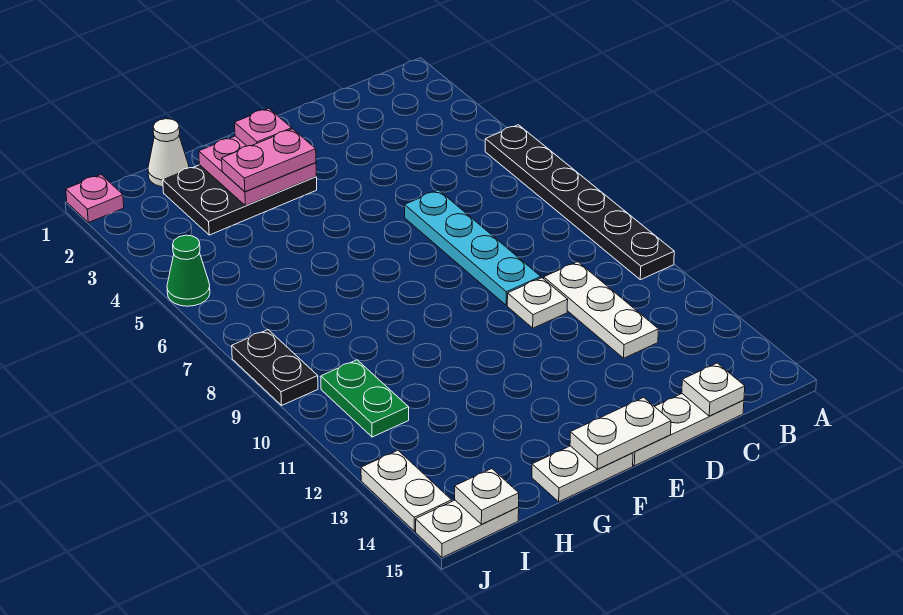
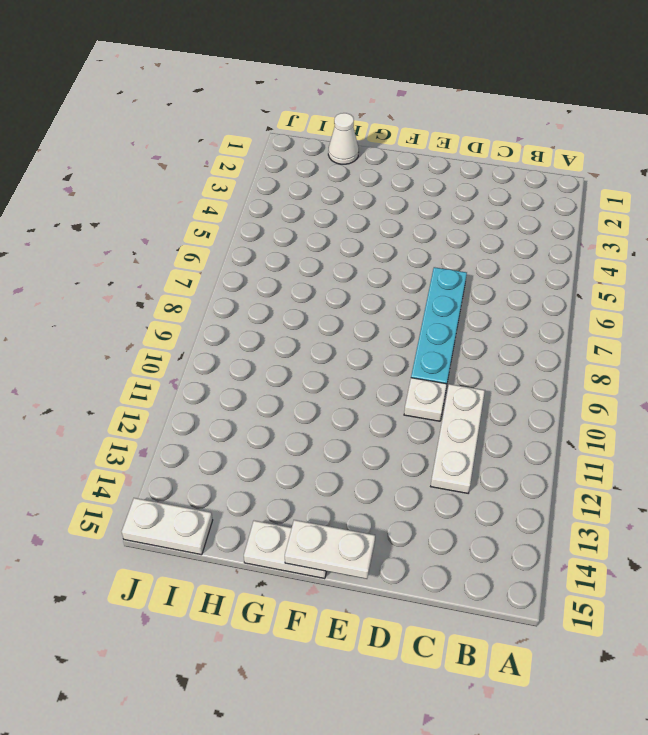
none -> black 1x6 plate [485,125,674,280]
none -> white 1x3 plate [633,394,744,466]
none -> black 2x3 plate [163,165,317,235]

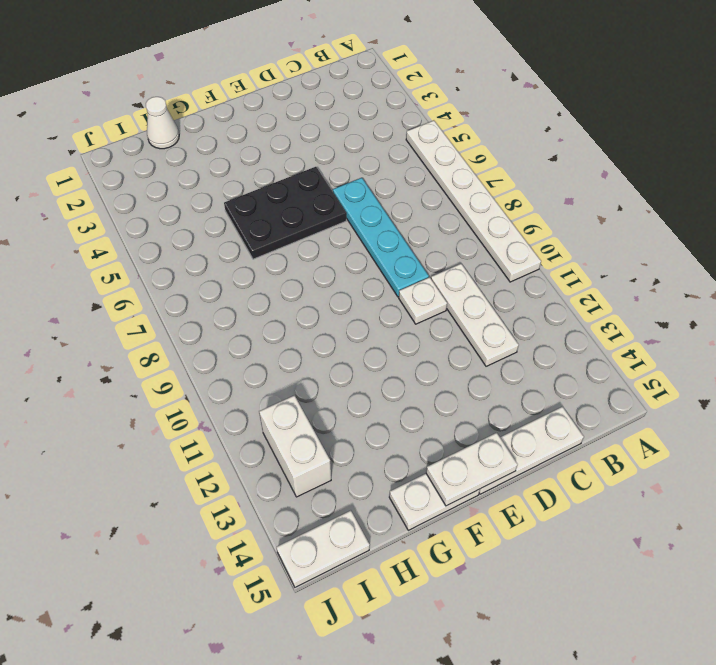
white 1x6 plate [406,120,541,282] -> black 1x6 plate [485,125,674,280]
black 2x3 plate [224,167,346,259] -> black 2x3 plate moved to [163,165,317,235]
white 1x2 brick [259,395,331,497] -> none
none -> green 1x2 plate [321,360,409,437]
none -> pink 1x1 plate [66,175,124,223]
none -> green 1x1 cone [167,235,210,306]

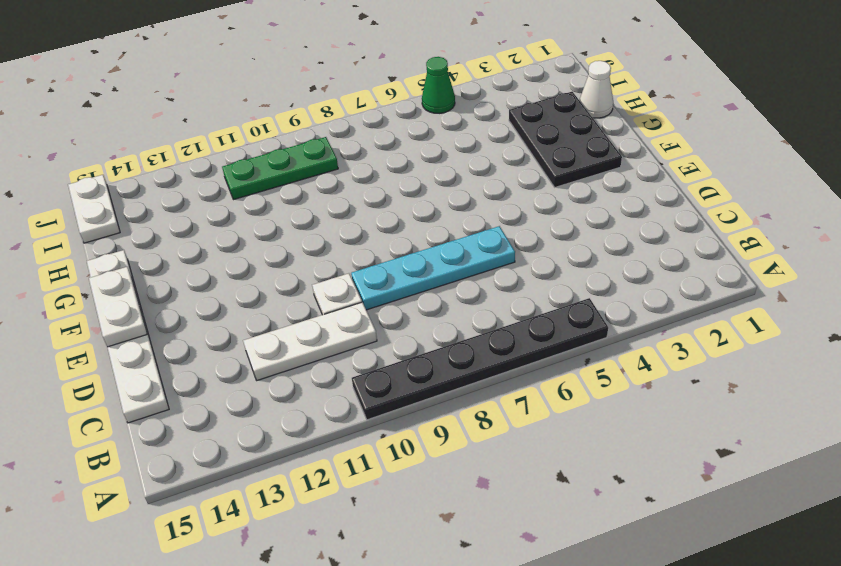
green 1x3 plate [222,137,338,200] -> green 1x2 plate [321,360,409,437]
none -> pink 1x1 plate [66,175,124,223]
none -> black 1x2 plate [232,330,318,405]
none -> white 1x2 plate [361,451,452,531]

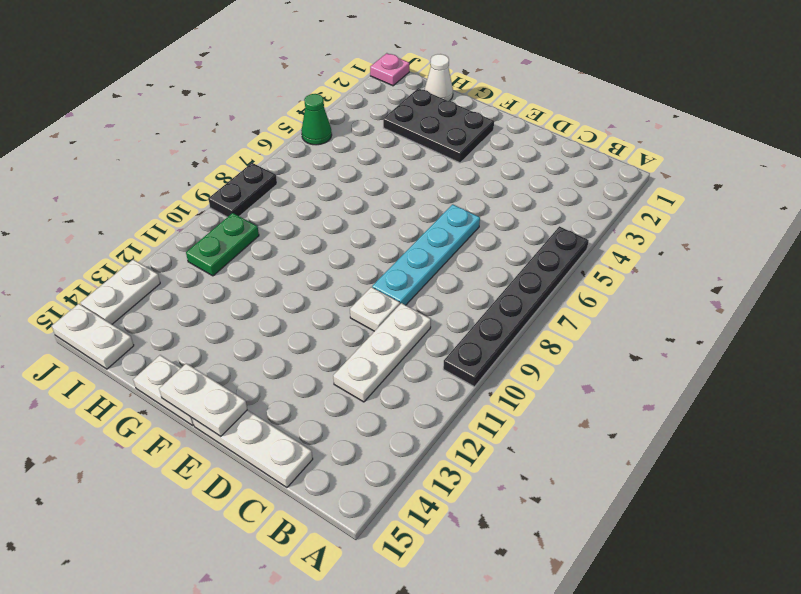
none -> white 1x1 plate [682,363,745,416]
none -> pink 2x2 plate [199,136,316,206]
none -> white 1x1 plate [455,469,519,524]

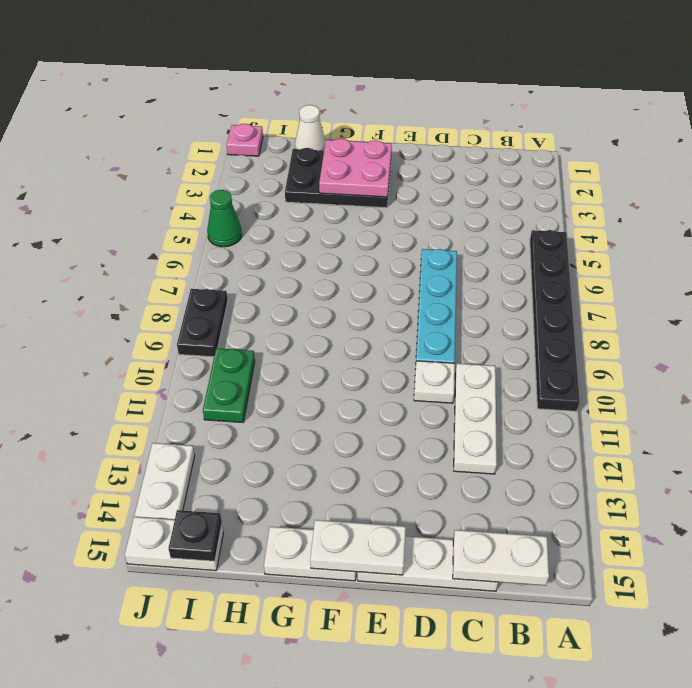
white 1x2 plate [453,530,549,586] -> white 1x1 plate [682,363,745,416]
black 1x1 plate [168,510,222,561] -> white 1x1 plate [455,469,519,524]
none -> pink 1x1 plate [235,108,292,146]
none -> pink 1x2 plate [222,129,316,192]

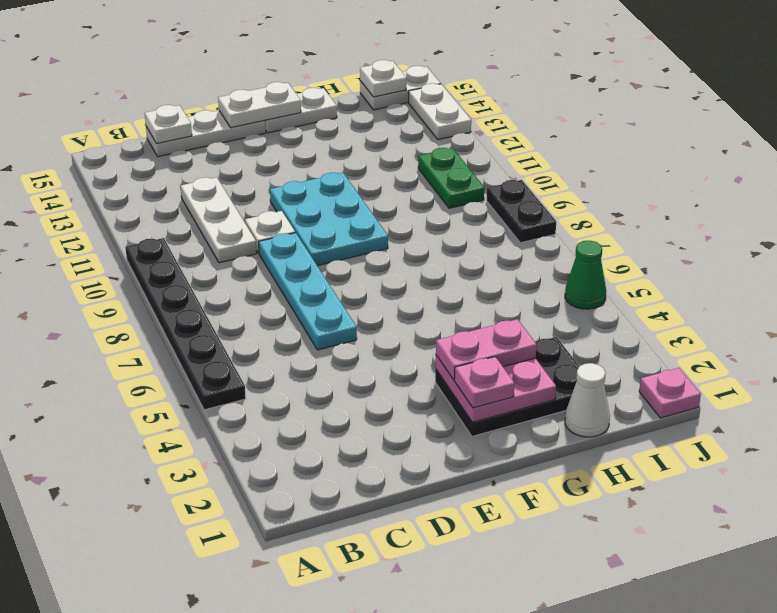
cyan 2x3 plate [270,173,388,266] -> none

